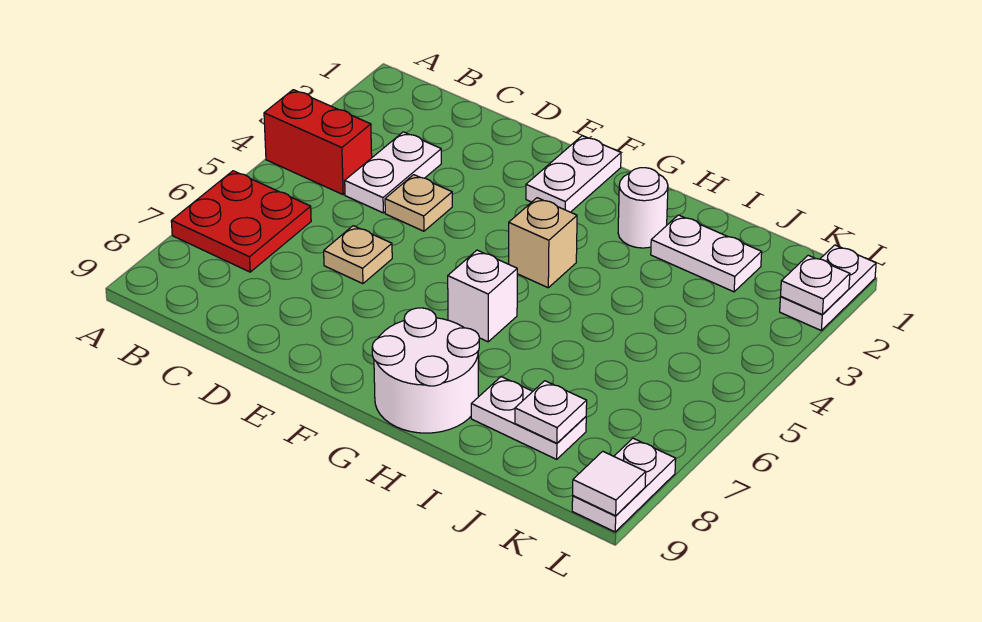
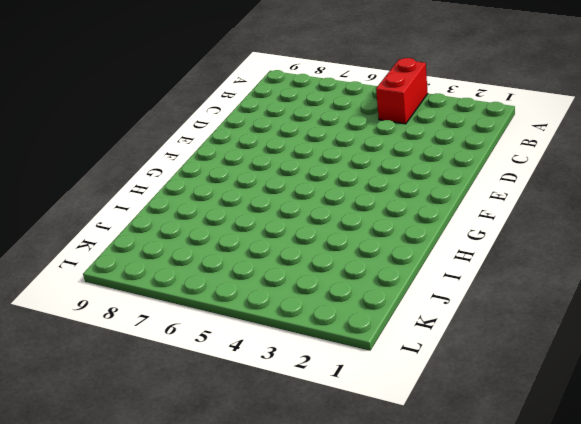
none -> red 2x2 plate [171,171,311,272]
none -> white 1x2 plate [345,132,441,213]
none -> tan 1x1 plate [385,175,452,231]

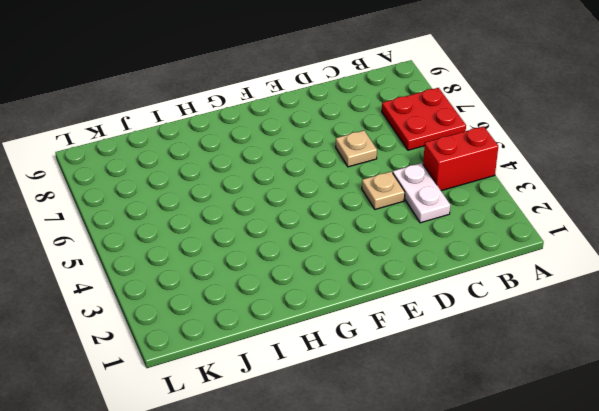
none -> white 1x2 plate [526,136,621,212]
none -> tan 1x1 brick [509,198,577,288]
none -> white 1x1 brick [448,250,517,342]

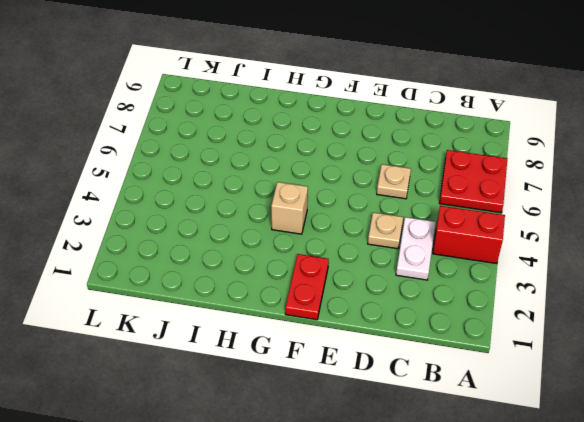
red 1x2 plate [285,254,329,320] -> white 1x2 plate [526,136,621,212]
none -> white 1x1 brick [448,250,517,342]
none -> white 2x2 round brick [372,308,479,433]
none -> white 1x1 round brick [618,168,668,248]

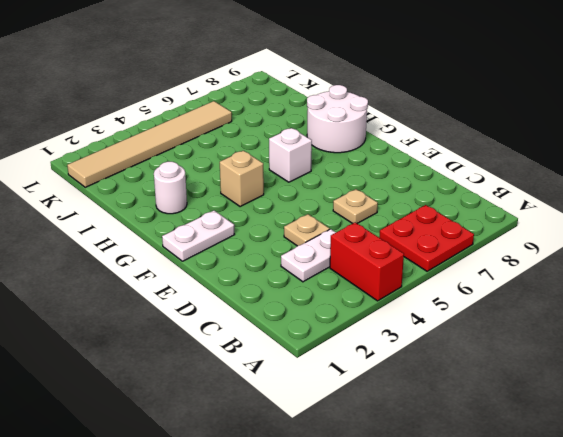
tan 1x6 tile [67,101,232,187] -> none
none -> white 1x2 plate [651,215,762,292]
none -> white 1x2 plate [471,377,586,459]
none -> white 1x2 plate [780,245,876,330]

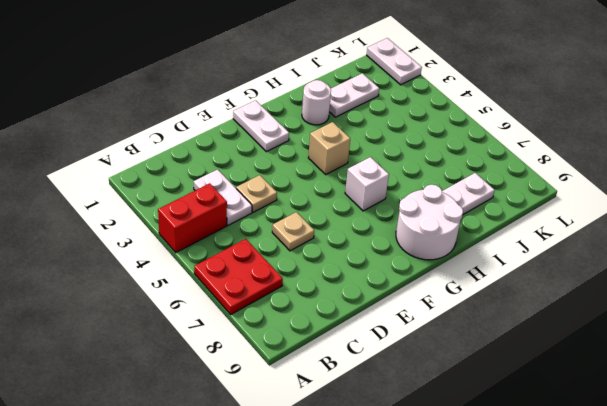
none -> white 1x2 plate [572,438,676,532]
none -> white 1x1 plate [515,381,587,443]
none -> white 1x1 plate [781,255,850,315]

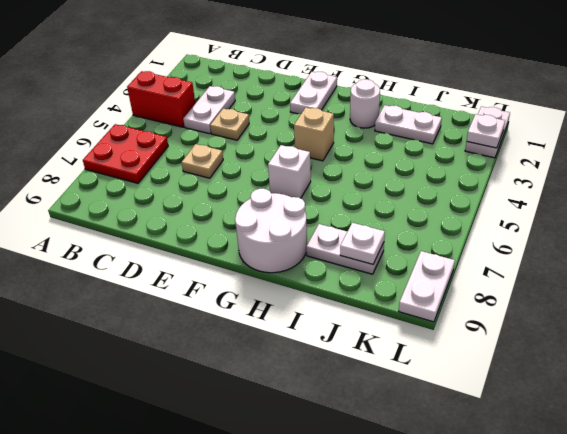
none -> white 1x1 tile [573,451,646,516]

